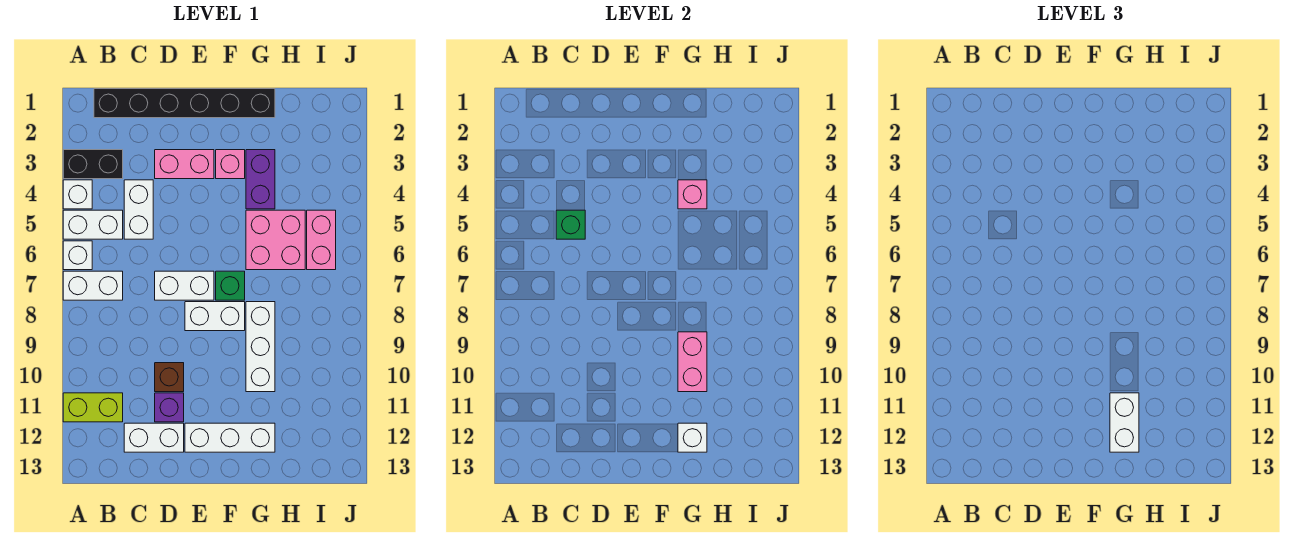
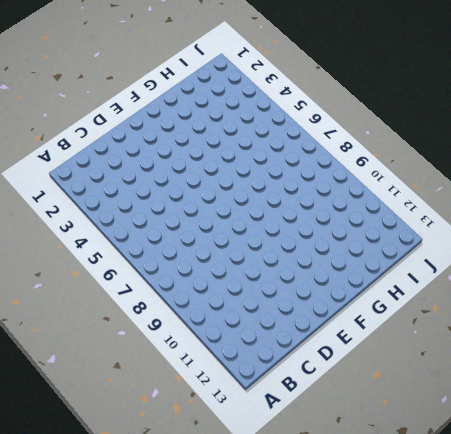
none -> black 1x2 brick [63,150,123,179]
none -> white 1x1 brick [63,180,92,209]
none -> white 1x2 brick [63,210,123,239]

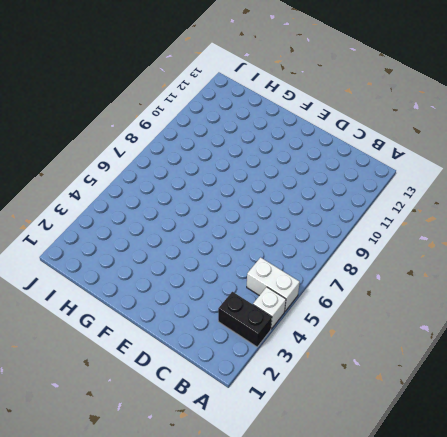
none -> white 1x1 brick [63,241,92,270]
none -> white 1x2 brick [63,271,123,300]
none -> lime 1x2 brick [63,393,123,422]

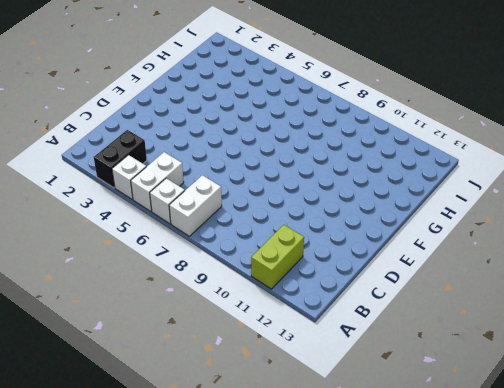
none -> black 1x6 brick [94,89,275,118]
none -> white 1x2 brick [124,180,153,239]
none -> white 1x2 brick [124,423,184,452]

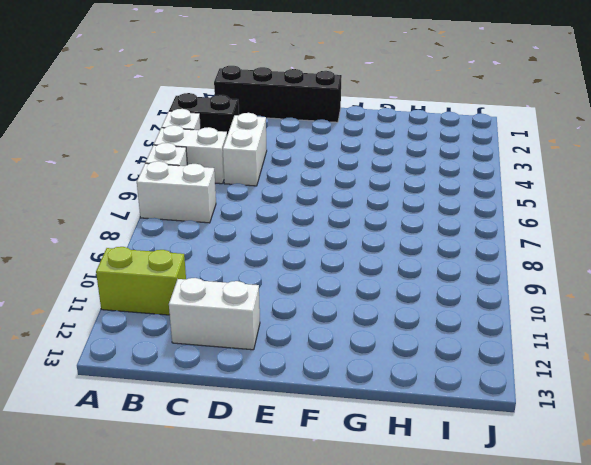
black 1x4 brick [214,66,342,122] -> black 1x6 brick [94,89,275,118]
none -> pink 1x2 brick [155,150,214,179]
none -> white 1x2 brick [155,271,214,300]
none -> brown 1x1 brick [155,363,184,392]

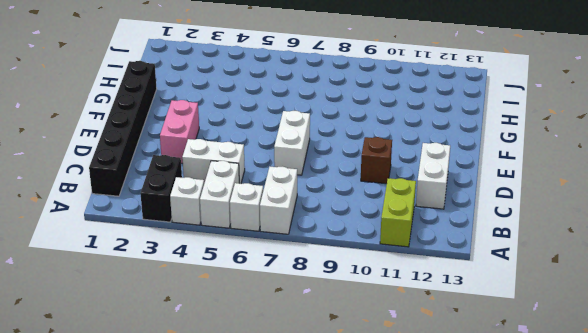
none -> purple 1x1 brick [155,393,184,422]
none -> white 1x2 brick [185,302,245,331]
none -> white 1x3 brick [185,423,275,452]

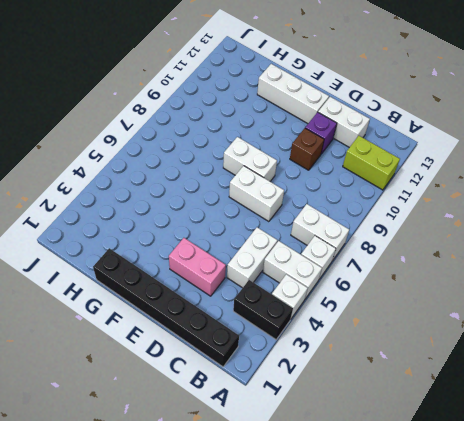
none -> pink 1x1 brick [216,150,245,179]
none -> green 1x1 brick [216,271,245,300]
none -> purple 1x2 brick [246,150,275,209]

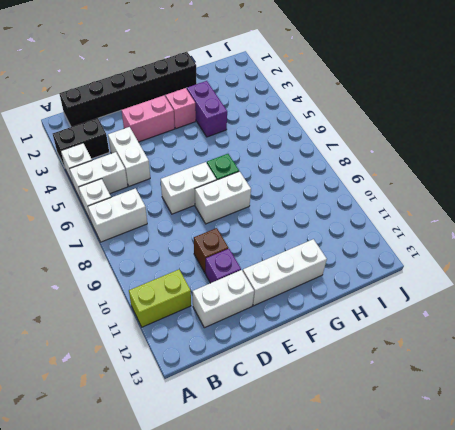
none -> pink 2x2 brick [246,210,305,270]
none -> white 1x3 brick [246,302,275,392]
none -> pink 1x2 brick [307,210,336,270]

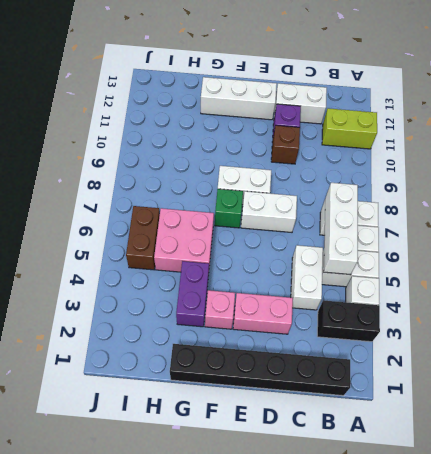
white 1x3 brick [324,183,358,275] -> white 1x3 brick moved to [246,302,275,392]
brown 1x2 brick [126,206,160,270] -> pink 1x2 brick [307,210,336,270]
none -> green 1x1 brick [556,210,585,239]
none -> pink 1x1 brick [678,180,707,209]
none -> pink 1x2 brick [678,332,707,392]

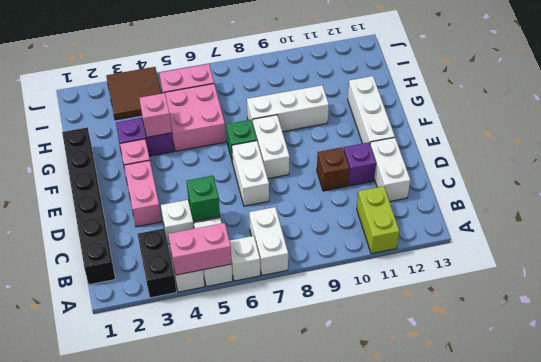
pink 1x2 brick [168,223,232,275] -> pink 1x2 brick moved to [678,332,707,392]
brown 2x2 tile [106,67,161,120] -> none
none -> white 1x1 brick [678,423,707,452]
none -> white 1x2 brick [1110,393,1139,452]

